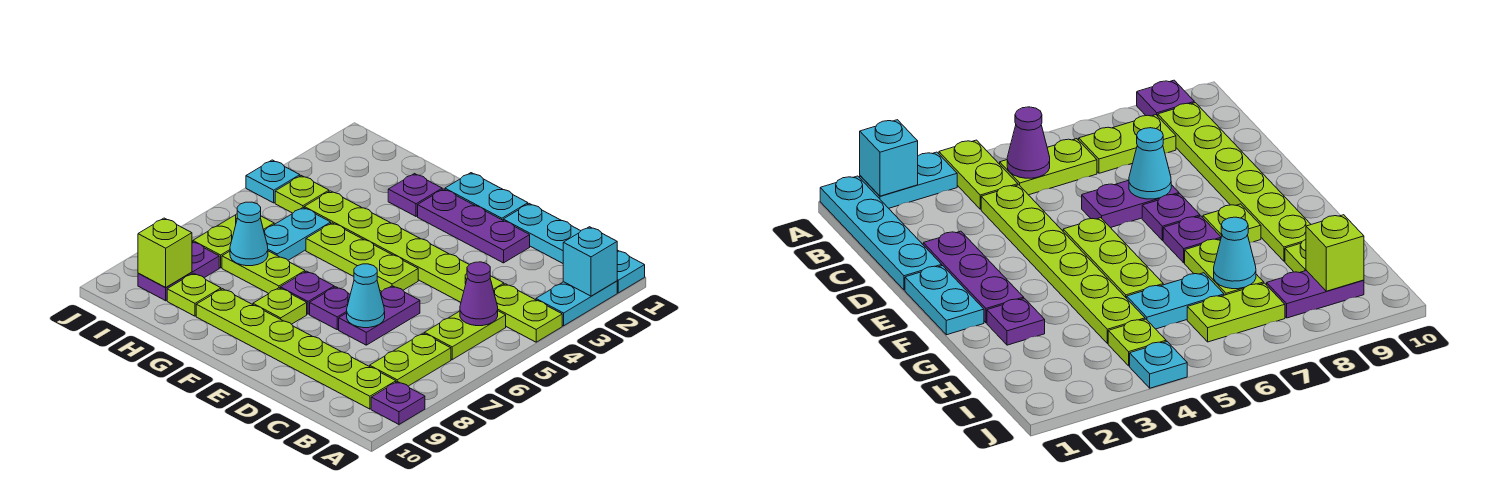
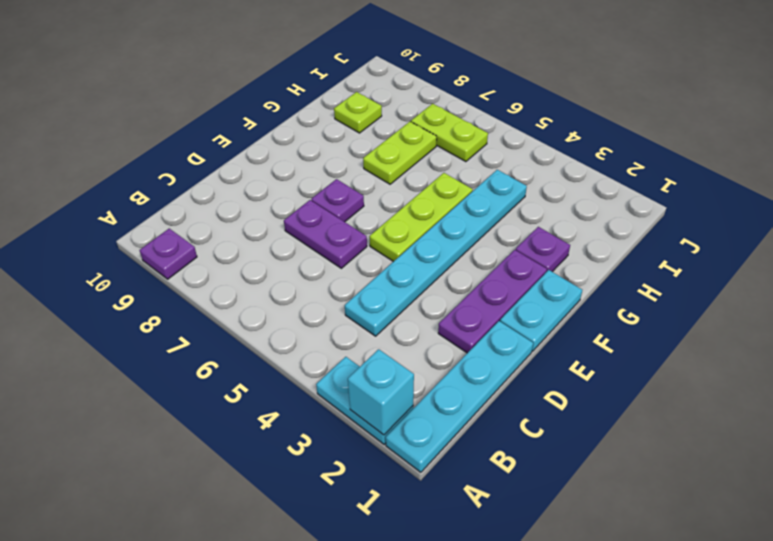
cyan 1x6 plate [345,170,527,336] -> lime 1x6 plate [304,191,504,302]
none -> lime 1x2 plate [494,284,562,342]
none -> lime 1x2 plate [424,311,506,360]
none -> lime 1x2 plate [370,333,451,386]

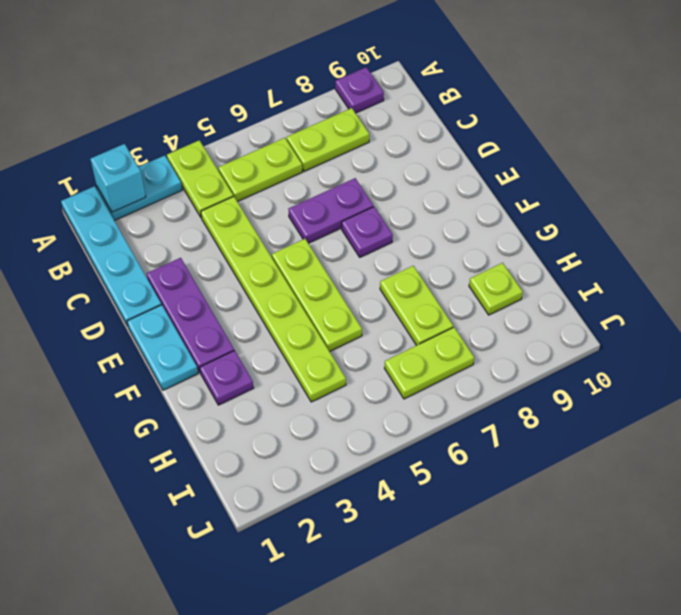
none -> lime 1x6 plate [196,289,396,409]
none -> purple 1x1 plate [280,271,334,314]
none -> lime 1x1 plate [253,288,307,324]

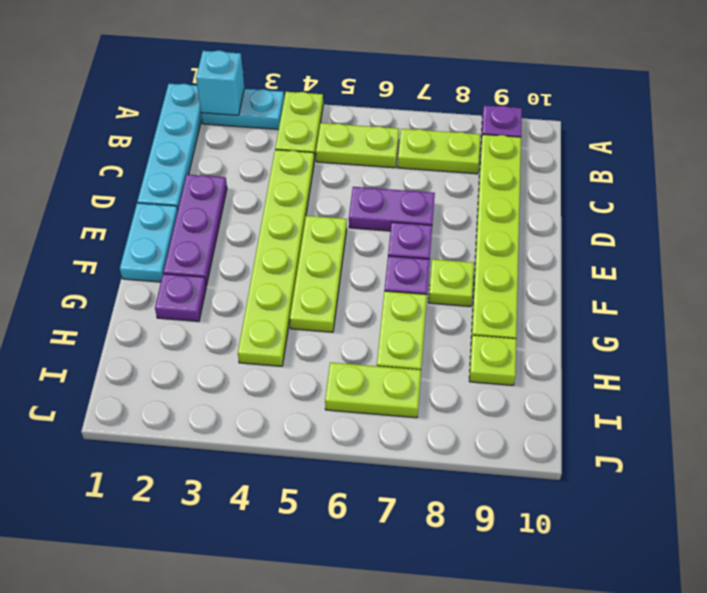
none -> cyan 1x2 plate [264,208,331,260]
none -> lime 1x1 plate [275,176,329,213]
none -> purple 1x2 plate [138,242,219,301]

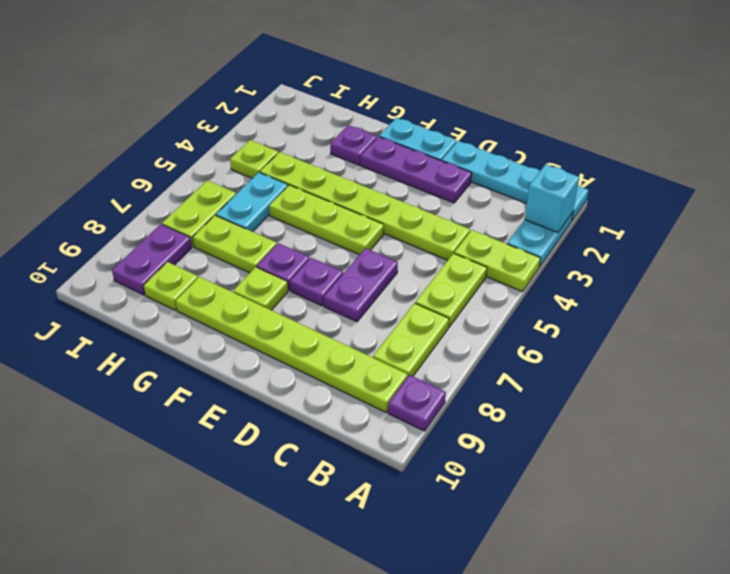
none -> cyan 1x1 plate [246,160,300,203]
none -> purple 1x1 cone [460,262,498,326]
none -> cyan 1x1 cone [347,264,385,328]

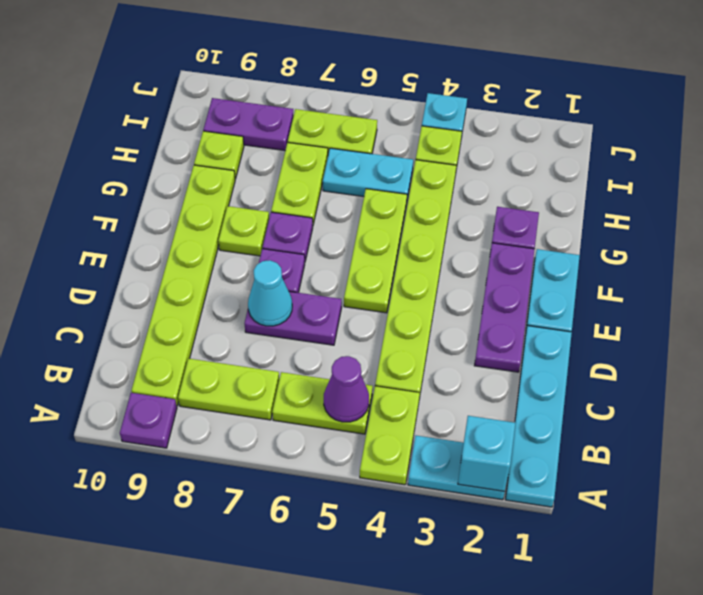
none -> cyan 1x1 cone [230,202,268,266]
none -> lime 1x1 brick [138,218,192,288]

